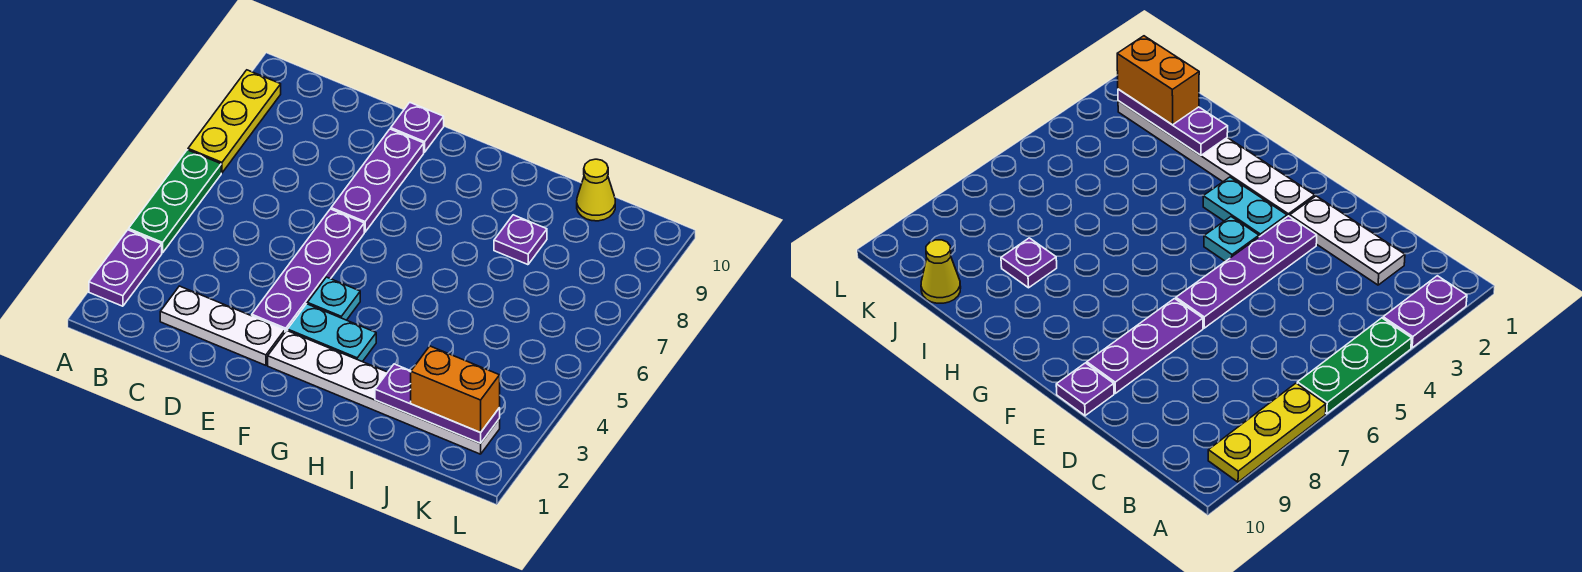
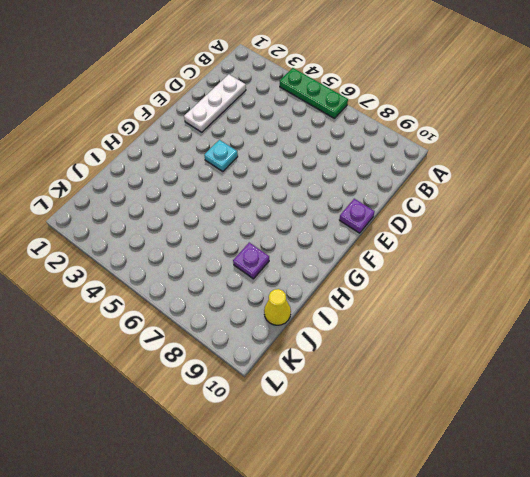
none -> purple 1x2 plate [89,230,162,306]
none -> yellow 1x3 plate [188,70,281,173]
none -> purple 1x4 plate [252,209,364,332]

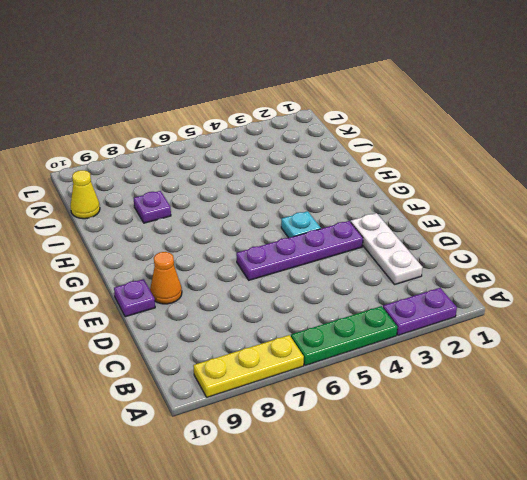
orange 1x1 cone [150,252,182,304] -> purple 1x3 plate [331,129,424,232]
none -> white 1x6 plate [268,331,500,454]
none -> cyan 1x2 plate [288,304,376,362]
none -> purple 1x3 plate [375,364,500,443]

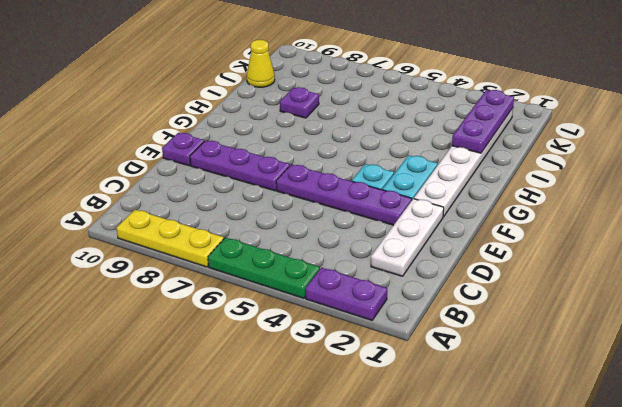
none -> orange 1x2 brick [411,346,500,433]

